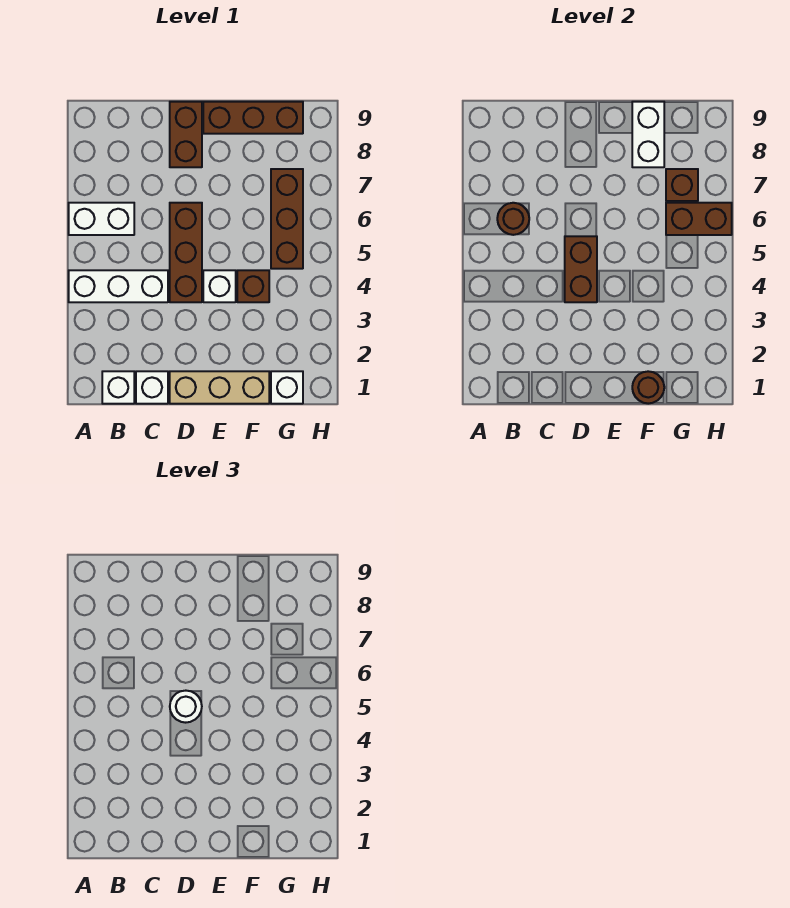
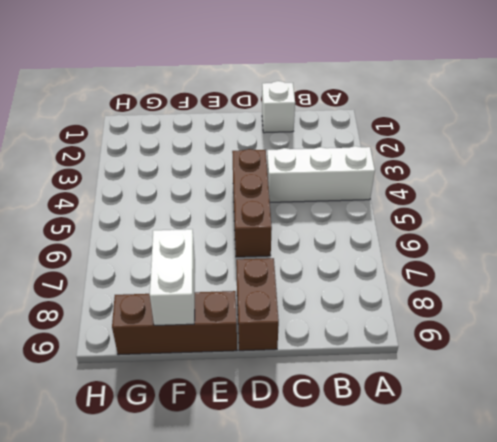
none -> white 1x2 brick [69,203,134,235]
none -> white 1x1 brick [102,371,134,404]
none -> tan 1x3 brick [170,371,269,404]

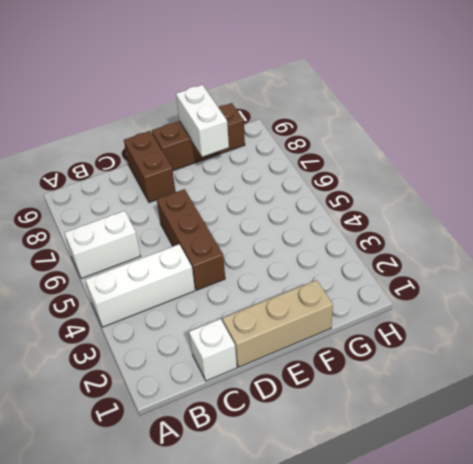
none -> white 1x1 brick [102,371,134,404]
none -> white 1x1 brick [203,270,236,302]
none -> brown 1x1 brick [237,270,269,302]

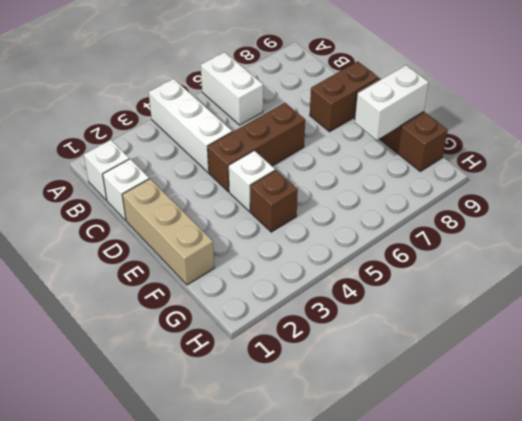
none -> white 1x1 brick [271,371,303,404]
none -> brown 1x3 brick [271,169,303,269]
none -> brown 1x1 round brick [497,203,529,235]

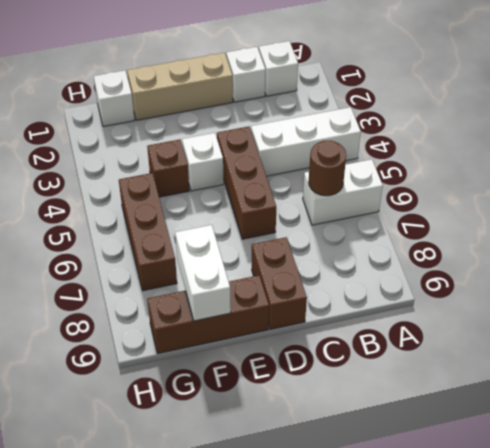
none -> brown 1x2 brick [565,236,597,302]
none -> brown 1x1 round brick [632,371,664,404]
none -> brown 1x2 brick [666,203,732,235]

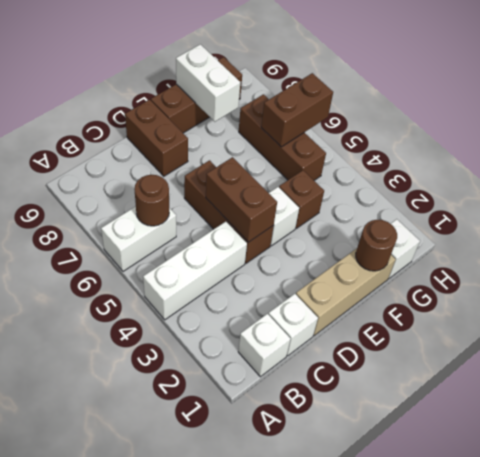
none -> brown 1x1 brick [666,169,698,201]
none -> white 1x1 round brick [170,691,202,723]

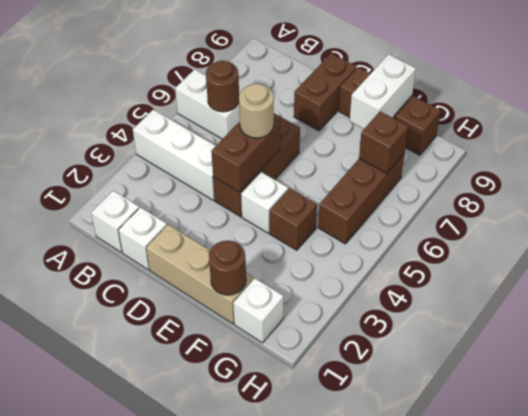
tan 1x1 round brick [239,84,274,138] -> white 1x1 round brick [170,691,202,723]
none -> brown 1x2 brick [666,203,732,235]

